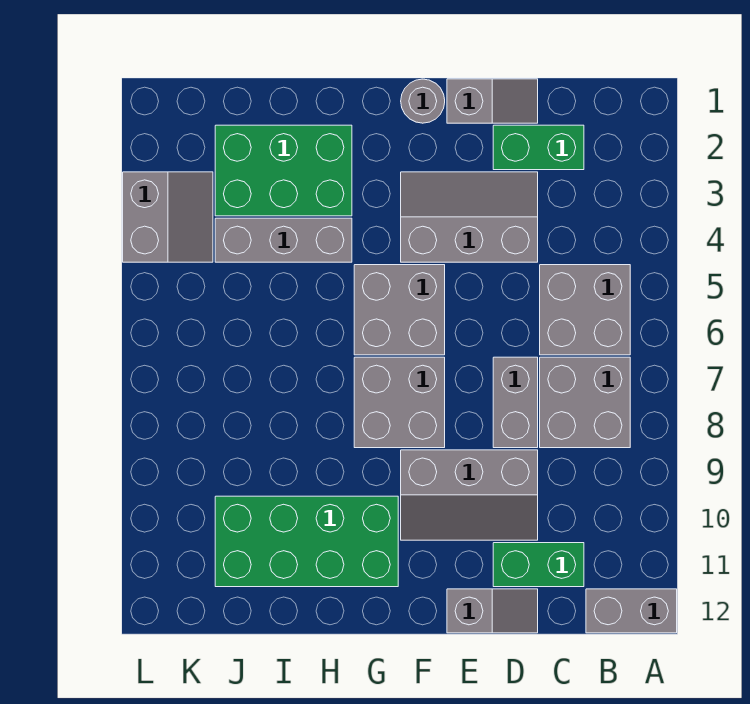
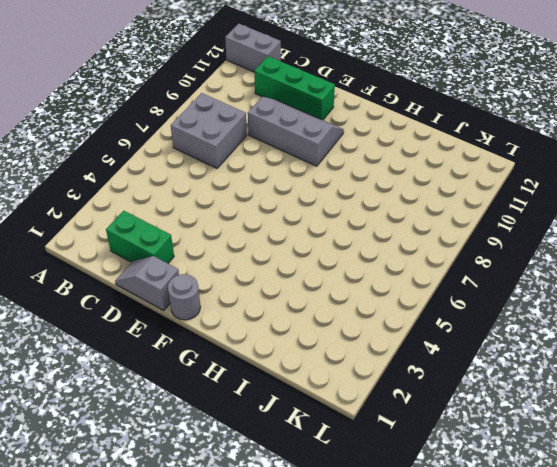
green 1x3 brick [254,56,335,120] -> green 1x2 brick [493,543,584,587]
none -> grey 2x2 brick [540,265,630,355]
none -> grey 2x3 slope [401,172,538,262]
none -> grey 1x2 brick [493,357,538,448]

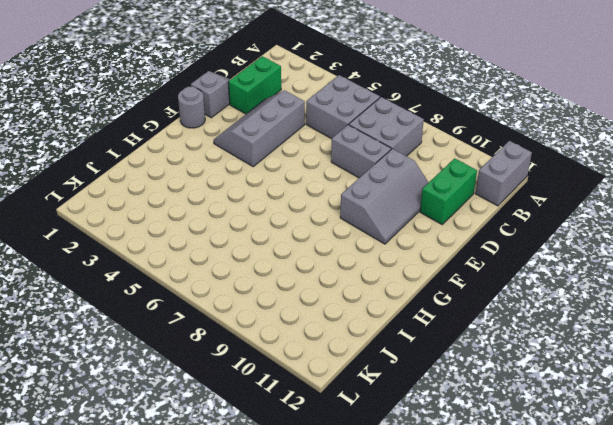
none -> grey 1x2 slope [447,589,538,633]
none -> grey 2x2 brick [354,265,445,355]
none -> grey 2x2 brick [354,357,445,448]

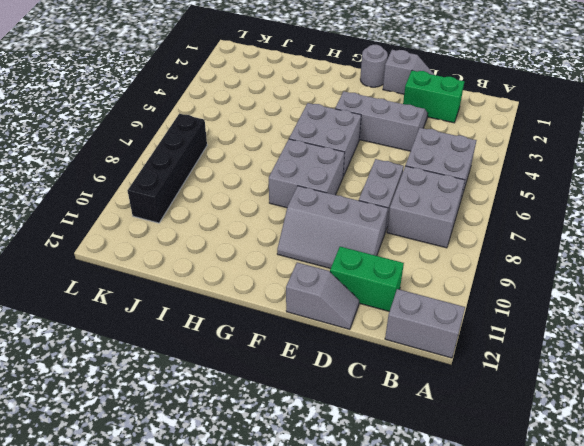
black 1x4 brick [128,114,207,223] -> none
none -> green 2x4 brick [215,496,398,587]
none -> green 2x3 brick [215,125,352,216]
none -> grey 1x3 brick [215,218,352,262]

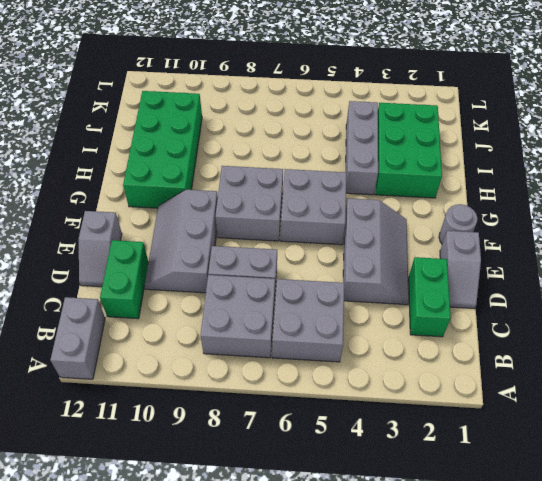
none -> grey 2x2 slope [123,172,213,262]

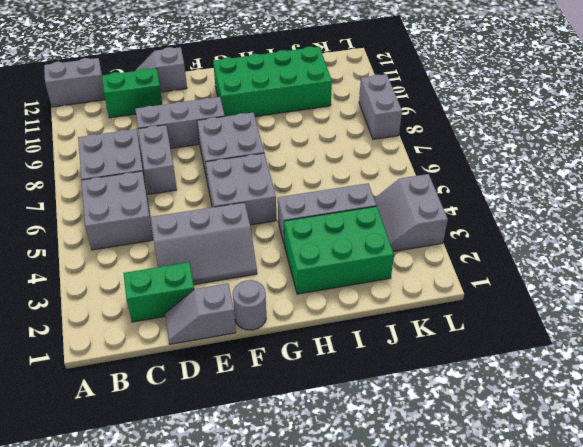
grey 1x2 brick [359,74,402,139] -> none

